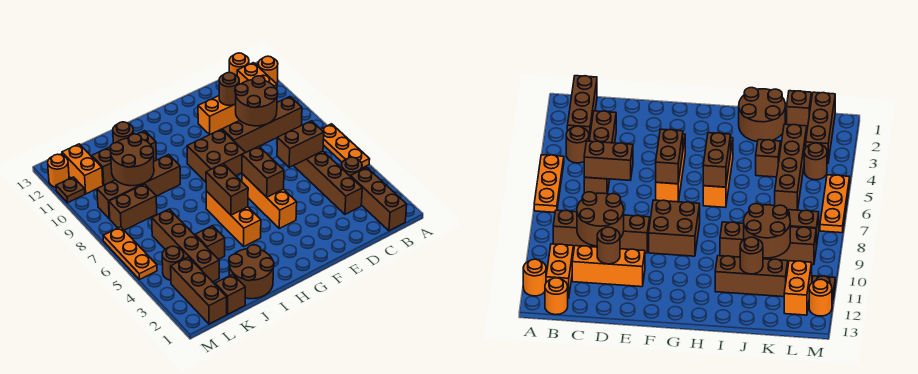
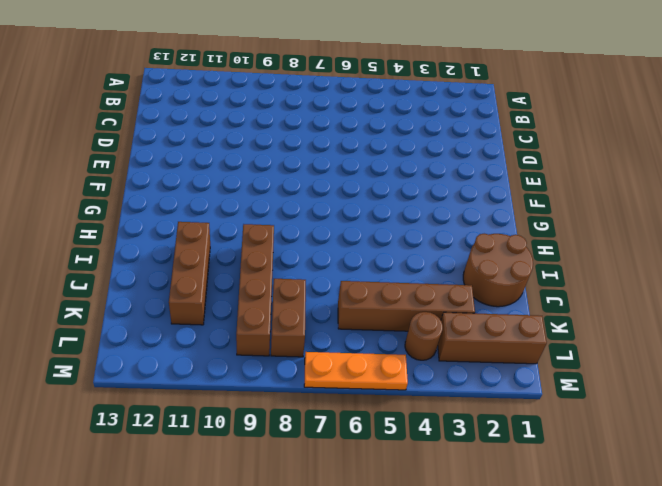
none -> orange 1x3 plate [321,124,370,168]
none -> orange 1x1 round brick [258,56,278,84]
none -> brown 1x3 brick [351,168,407,231]
none -> brown 1x1 round brick [341,157,362,177]

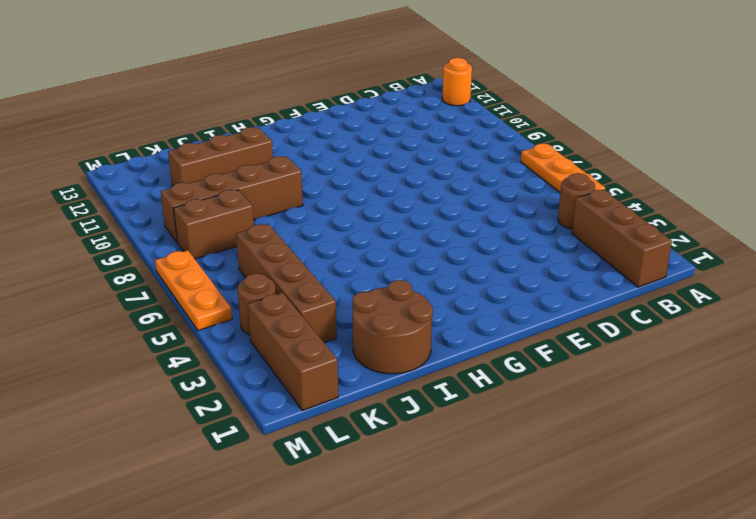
none -> brown 1x4 brick [222,97,302,152]
none -> orange 1x2 brick [237,63,277,89]
none -> orange 1x1 round brick [229,53,249,76]
none -> brown 1x4 brick [294,151,362,214]

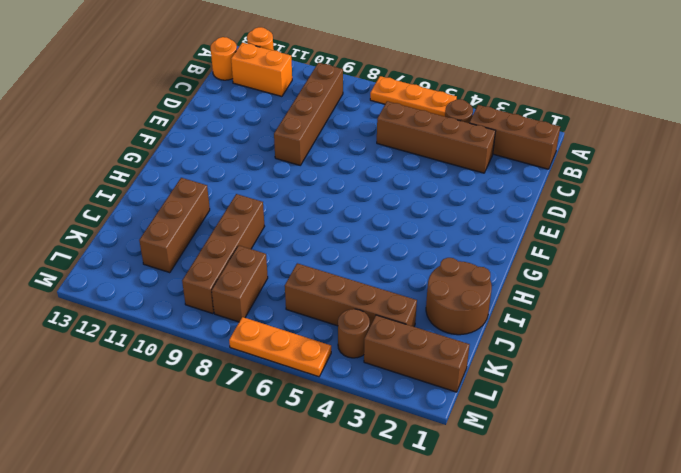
none -> orange 1x3 brick [198,96,240,135]
none -> orange 1x3 brick [242,174,297,228]
none -> brown 2x2 brick [187,129,246,182]
none -> orange 1x3 brick [206,191,261,246]

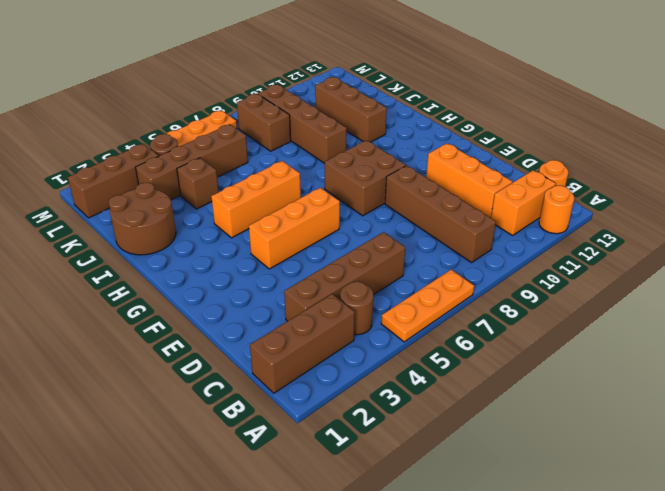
none -> brown 1x1 brick [215,274,245,314]
none -> orange 1x2 brick [62,144,103,194]
none -> brown 1x1 plate [56,177,85,203]
none -> orange 1x1 round brick [48,154,69,187]

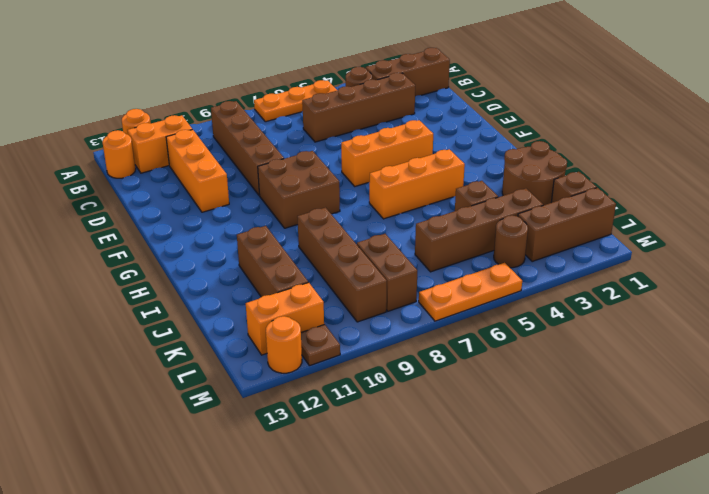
none -> brown 1x2 brick [277,121,324,167]
none -> brown 2x2 round brick [235,76,278,126]
none -> brown 1x1 round brick [219,73,239,105]
none -> brown 1x2 brick [242,146,284,197]

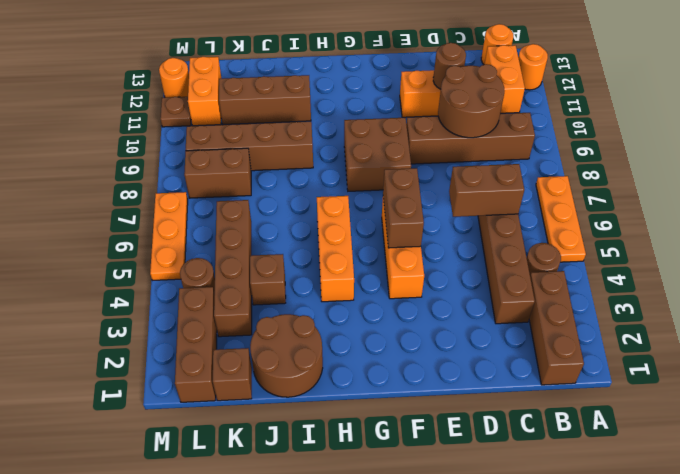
none -> brown 1x2 brick [206,164,248,215]
none -> brown 2x2 round brick [110,134,154,186]
none -> brown 1x1 round brick [113,122,134,143]

